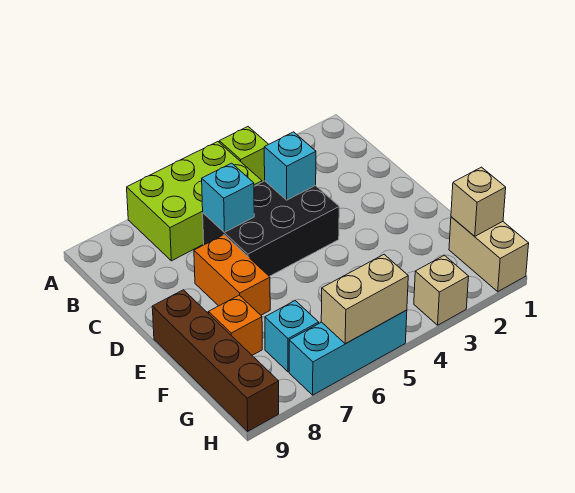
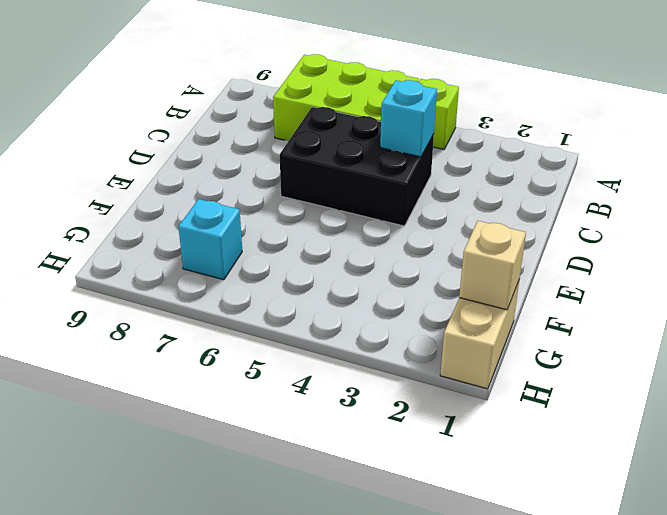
none -> orange 1x2 brick [194,235,270,315]
none -> brown 1x4 brick [152,290,279,431]
none -> orange 1x1 brick [209,295,262,355]

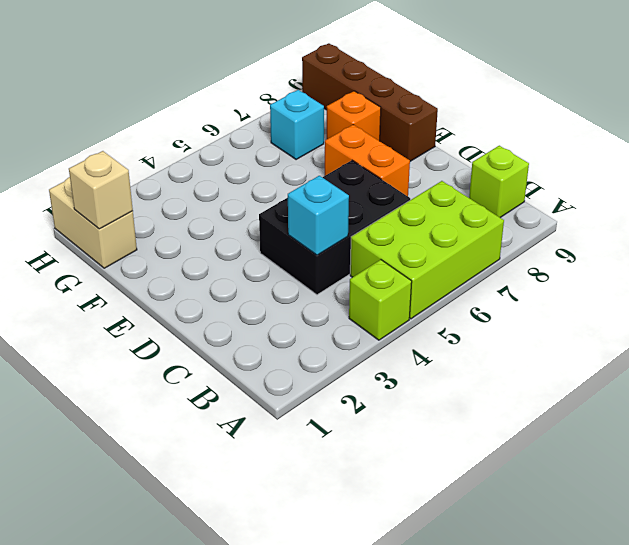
lime 1x1 brick [469,146,529,218] -> none
none -> tan 1x1 brick [414,255,469,325]
none -> cyan 1x3 brick [289,310,407,395]
none -> cyan 1x1 brick [202,163,254,232]

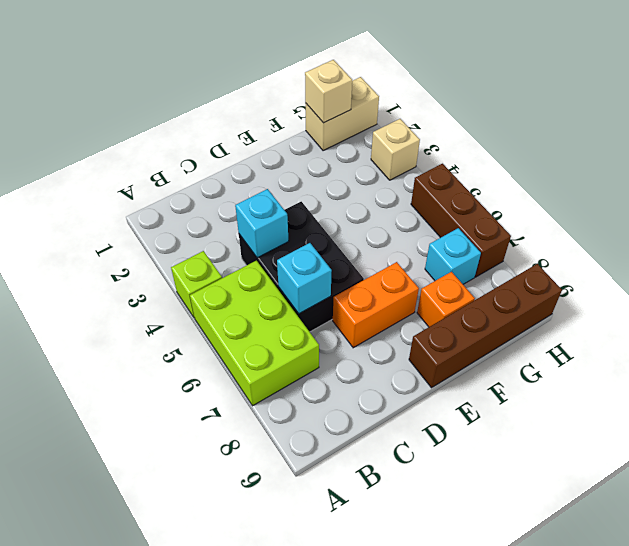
brown 1x3 brick [411,164,511,277] -> cyan 1x3 brick [289,310,407,395]
none -> tan 1x2 brick [321,255,408,344]

